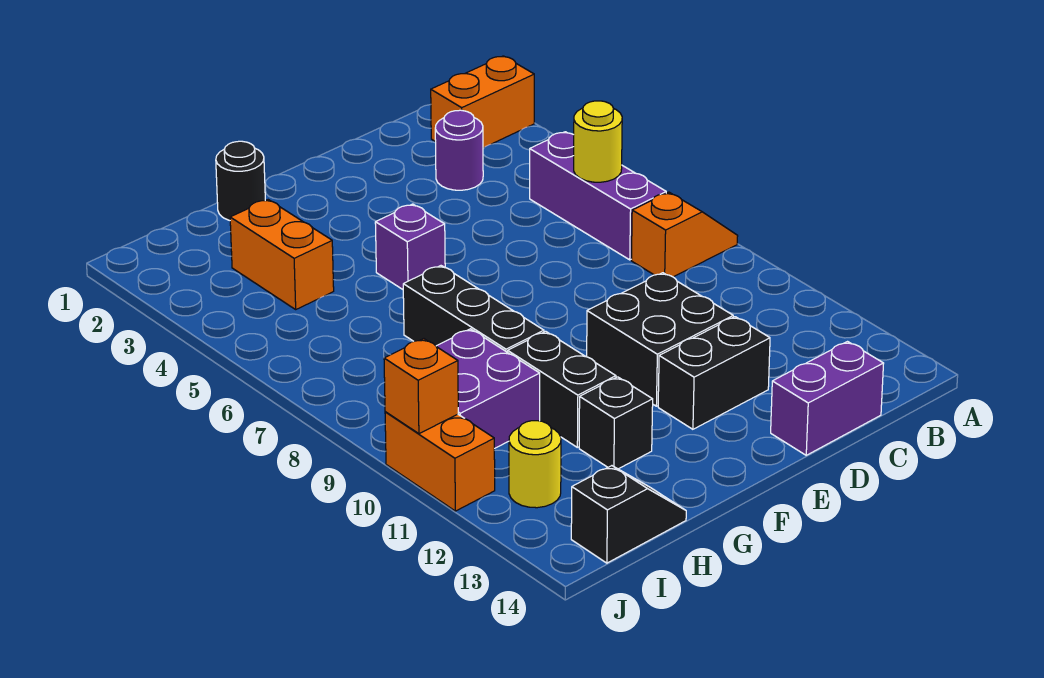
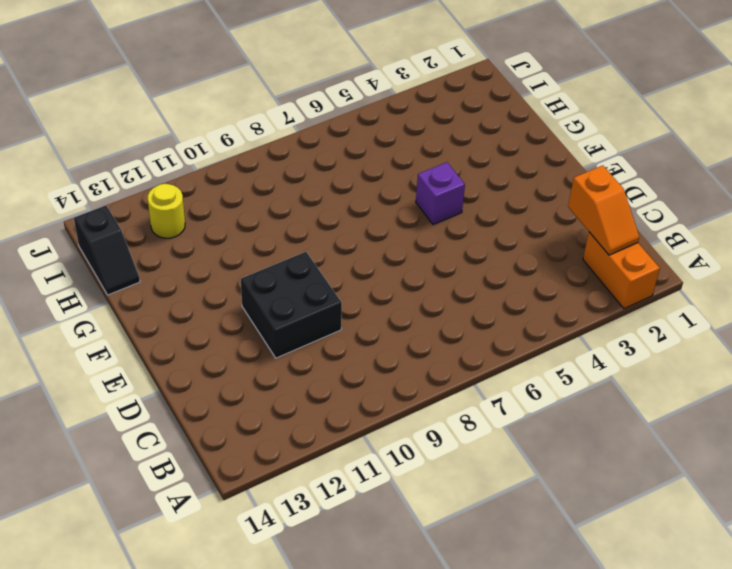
orange 1x2 slope [568,165,639,255] -> orange 1x2 slope moved to [631,192,738,277]
none -> purple 1x3 brick [530,132,666,260]
none -> purple 1x1 round brick [435,110,483,190]
none -> purple 1x2 brick [771,342,884,455]

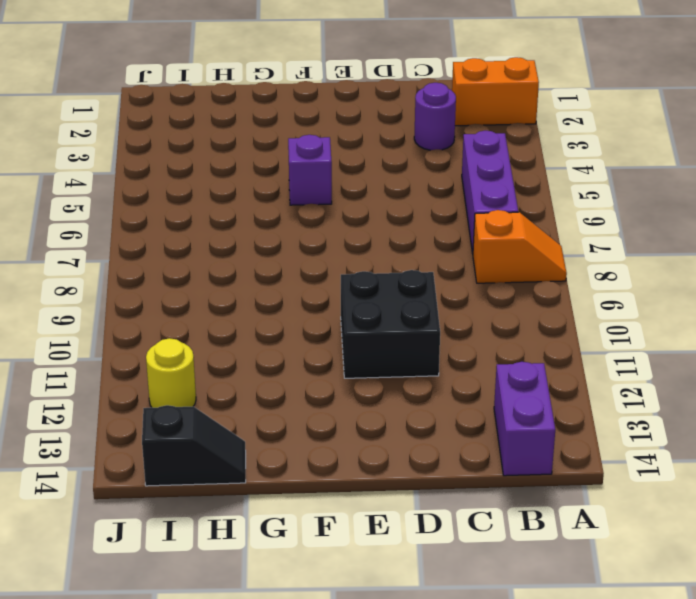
purple 1x2 brick [494,362,555,476] -> purple 1x2 brick turned to [771,342,884,455]
none -> black 1x2 brick [658,317,770,429]
none -> black 1x1 round brick [216,141,265,220]
none -> black 1x3 brick [403,266,544,352]

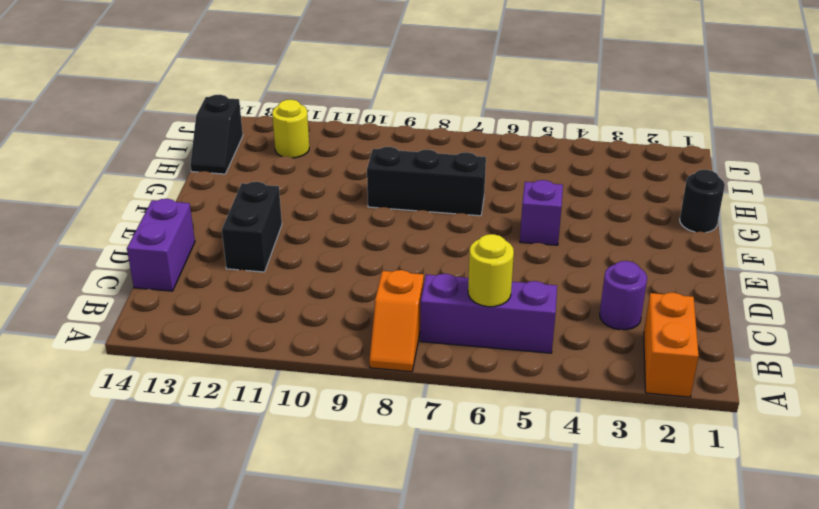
none -> black 2x2 brick [587,273,733,406]
none -> black 1x2 brick [508,331,616,447]
none -> black 1x1 brick [579,377,653,469]

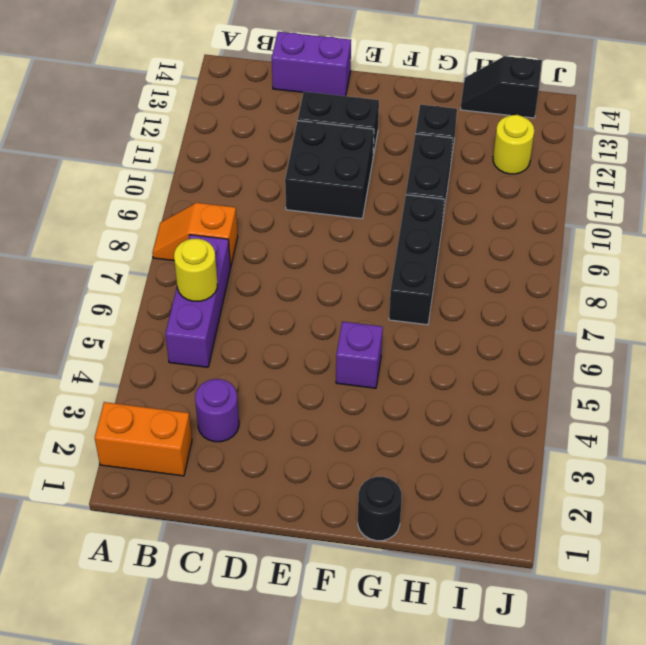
none -> orange 1x2 brick [230,200,334,309]
none -> purple 2x2 brick [436,329,540,449]
none -> orange 1x2 brick [385,412,495,511]

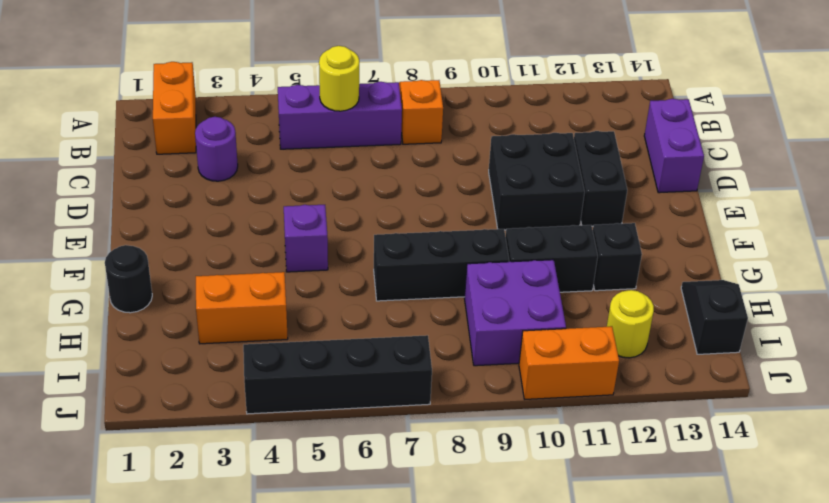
black 1x4 brick [243,335,432,414] -> none
none -> orange 1x1 brick [384,339,458,434]

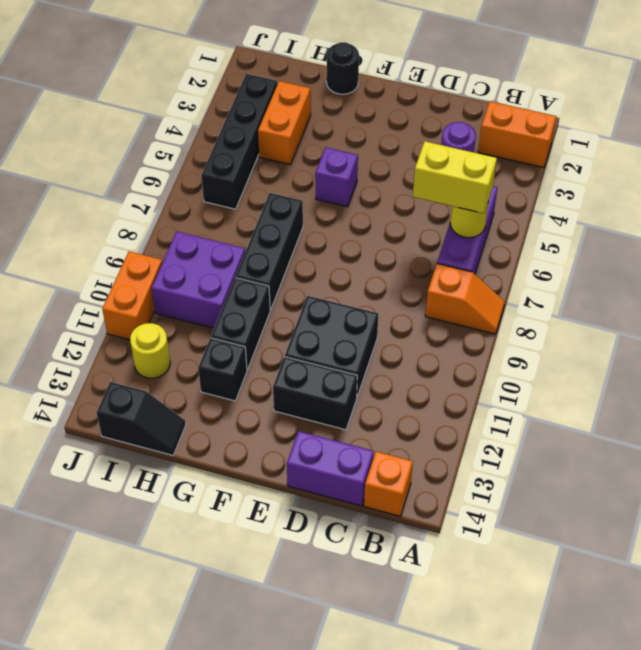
yellow 1x2 brick [413,141,497,213] -> none
orange 1x1 brick [364,452,413,516] -> orange 1x1 brick moved to [384,339,458,434]
black 1x4 brick [201,74,277,209] -> none

